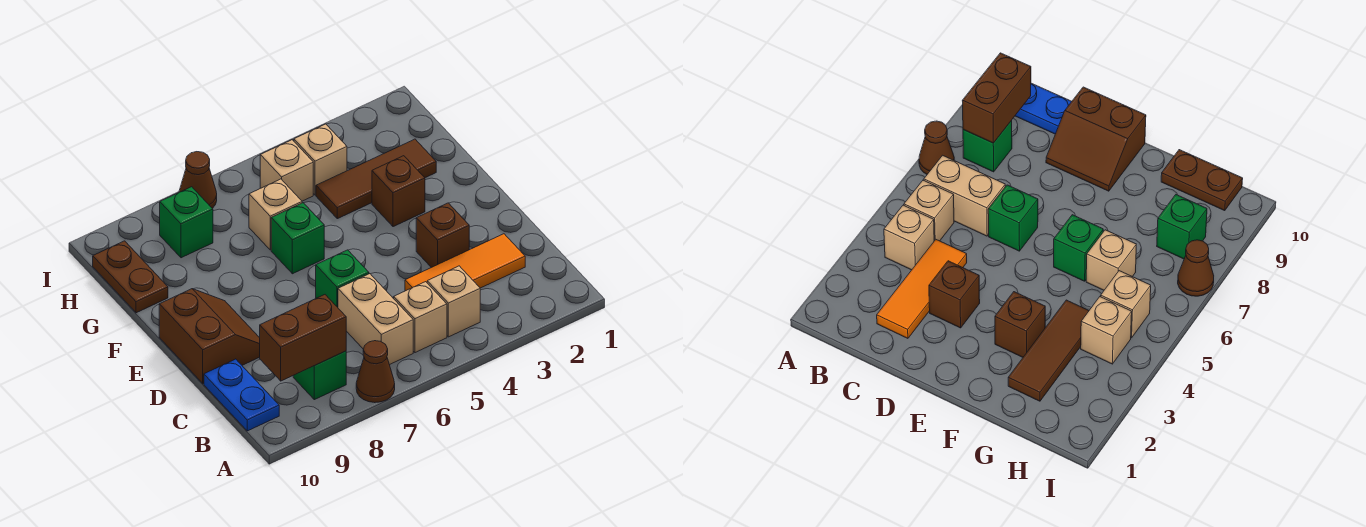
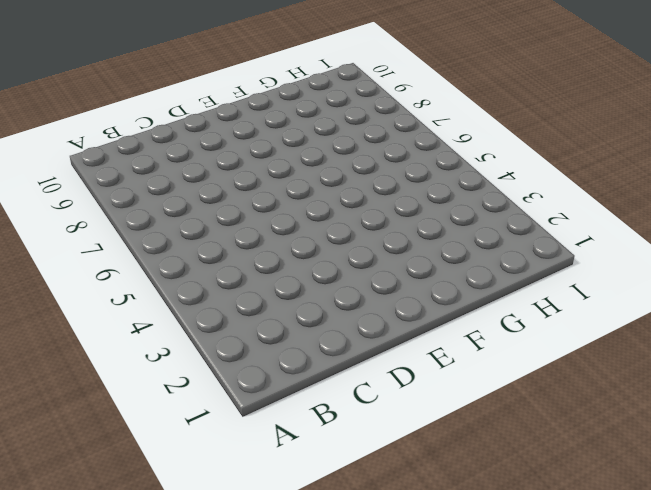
none -> brown 1x1 cone [356,341,395,403]
none -> tan 1x1 brick [427,266,480,337]
none -> tan 1x1 brick [394,282,447,353]

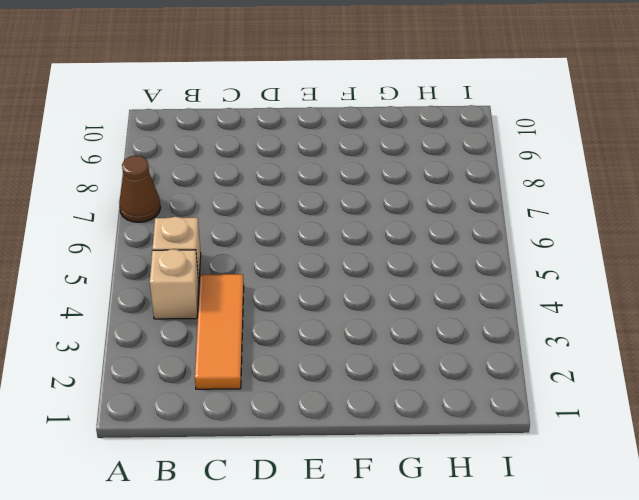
none -> tan 1x2 brick [338,274,413,365]
none -> green 1x1 brick [293,351,346,400]
none -> blue 1x2 plate [204,359,279,431]

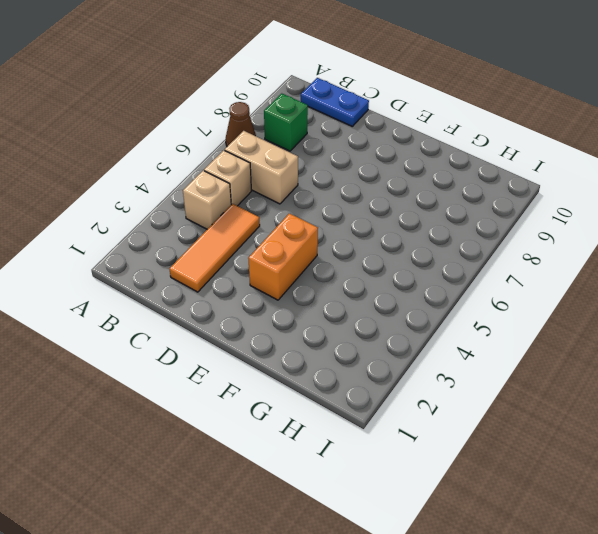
orange 1x2 brick [248,213,318,300] -> none
none -> brown 1x1 brick [416,203,469,268]
none -> green 1x1 brick [316,250,369,307]
none -> brown 2x2 slope [159,289,260,384]

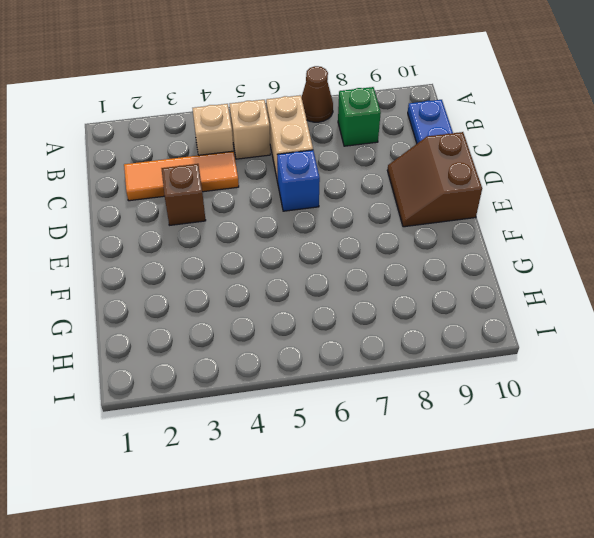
blue 1x1 brick [277,150,320,211] -> green 1x1 brick [316,250,369,307]
none -> brown 1x1 brick [372,156,425,227]
none -> green 1x1 brick [271,203,324,274]
none -> brown 1x3 tile [316,139,436,219]

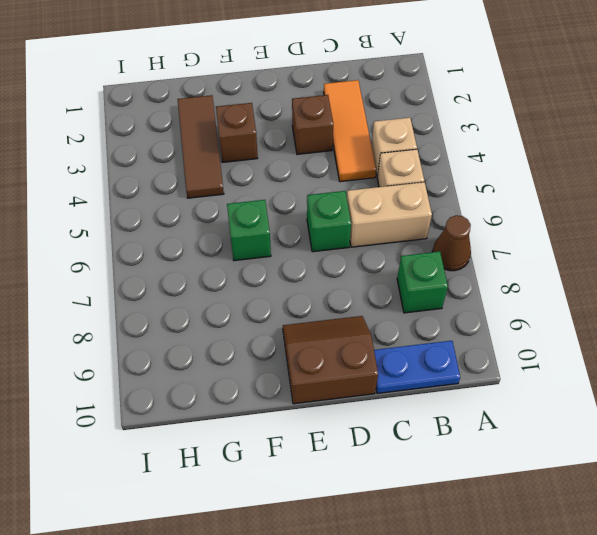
none -> tan 1x1 brick [249,179,302,250]
none -> brown 1x2 plate [93,241,168,313]
none -> tan 1x1 brick [294,124,347,195]

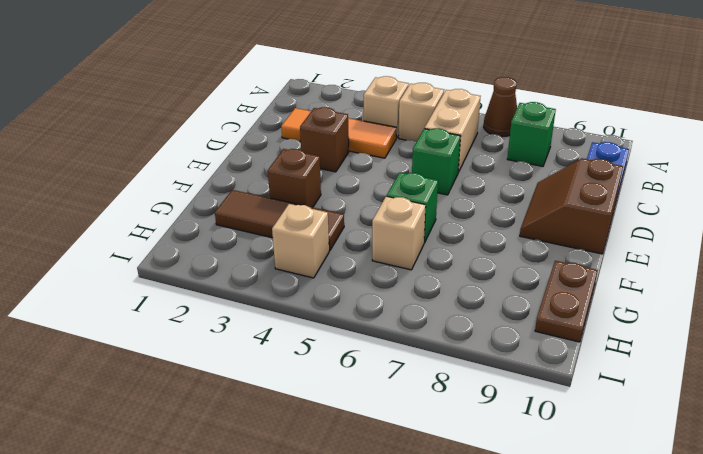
none -> tan 1x1 brick [260,140,313,201]
none -> green 1x1 brick [160,187,213,258]
none -> brown 1x1 cone [179,152,217,208]

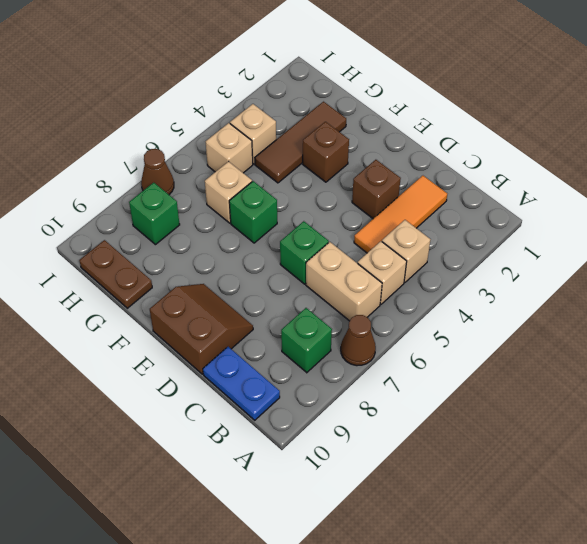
none -> brown 1x2 brick [260,295,346,381]

